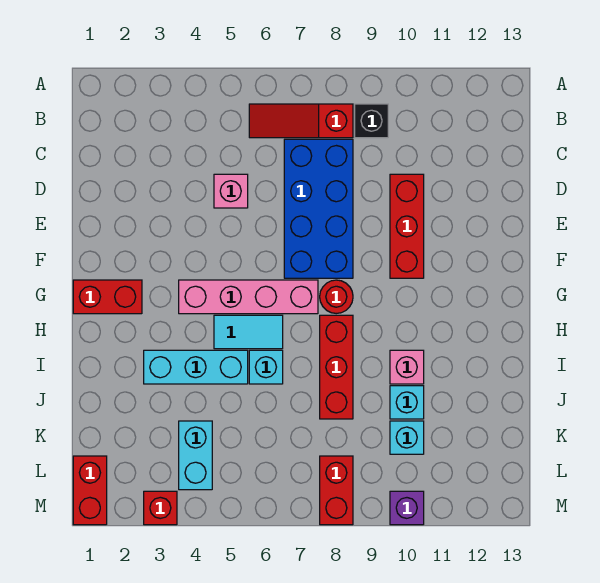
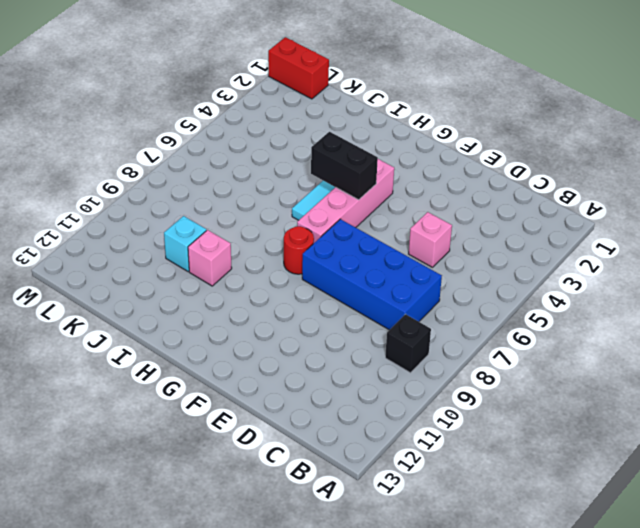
black 1x2 brick [311,132,378,200] -> none
none -> red 1x3 slope [249,104,353,138]
none -> red 1x3 brick [390,174,424,278]
none -> red 1x2 brick [73,280,142,314]

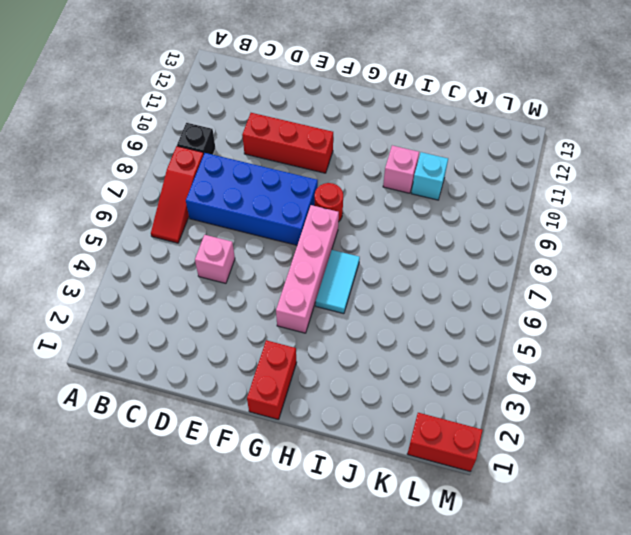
none -> red 1x3 brick [320,315,353,419]
none -> cyan 1x3 brick [144,350,248,384]
none -> cyan 1x1 brick [249,350,283,384]

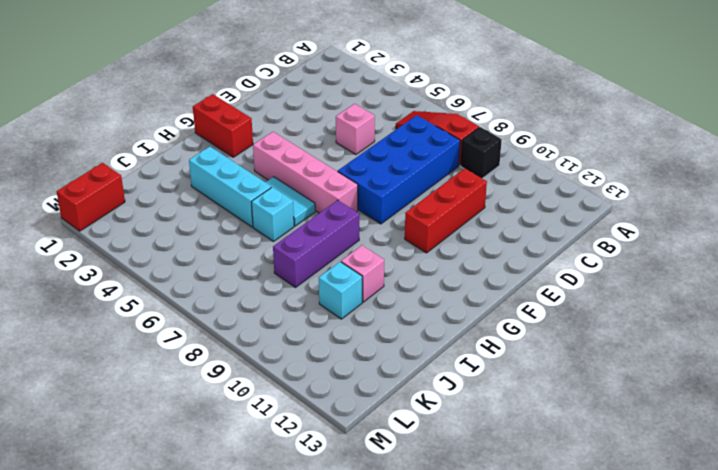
purple 1x3 brick [273,200,359,287] -> red 1x3 brick [320,315,353,419]
none -> red 1x1 round brick [320,280,353,314]
none -> cyan 1x2 brick [179,421,212,490]
none -> cyan 1x1 brick [390,421,424,454]

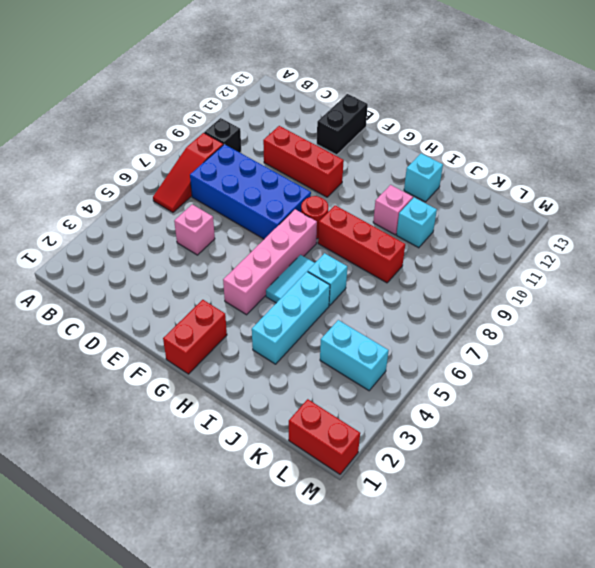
black 1x2 brick [317,94,368,155] -> none
cyan 1x1 brick [404,153,443,202] -> cyan 1x1 brick moved to [390,421,424,454]
none -> red 1x2 brick [320,456,353,525]
none -> red 1x1 brick [144,491,177,525]
none -> purple 1x1 brick [390,491,424,525]

